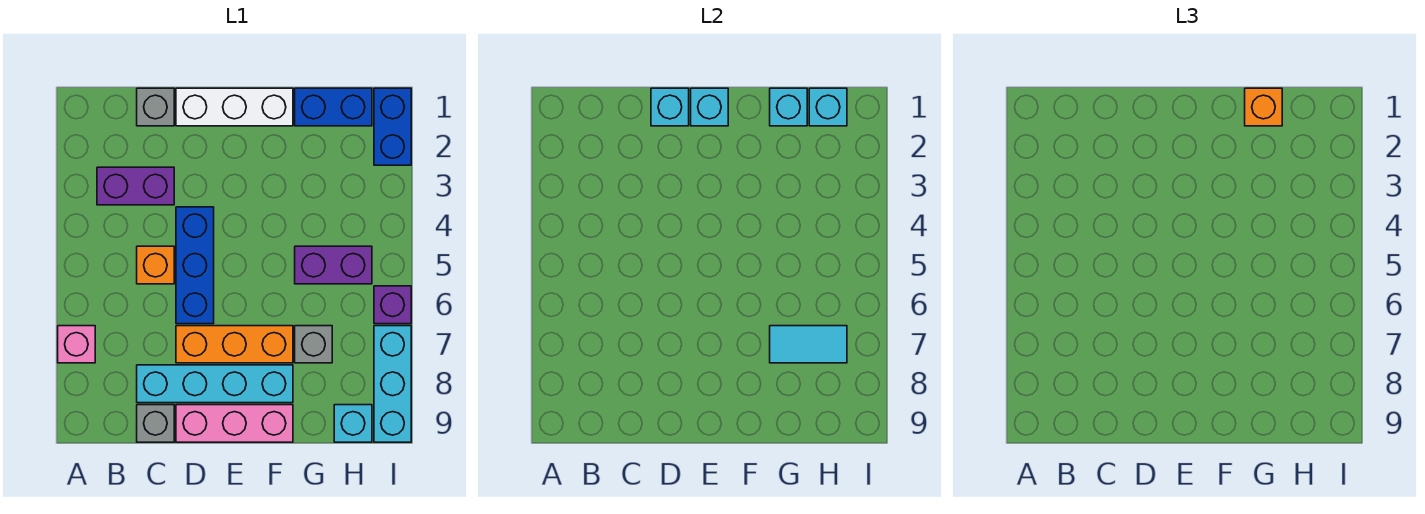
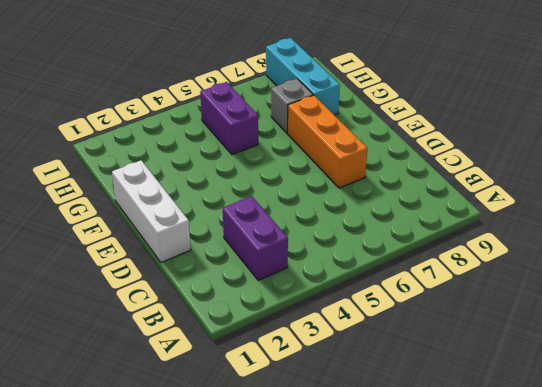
cyan 1x3 brick [266,38,340,115] -> cyan 1x3 brick turned to [374,326,411,442]
none -> pink 1x1 brick [58,326,95,363]
none -> grey 1x1 brick [137,88,174,126]
none -> orange 1x1 brick [137,246,174,284]

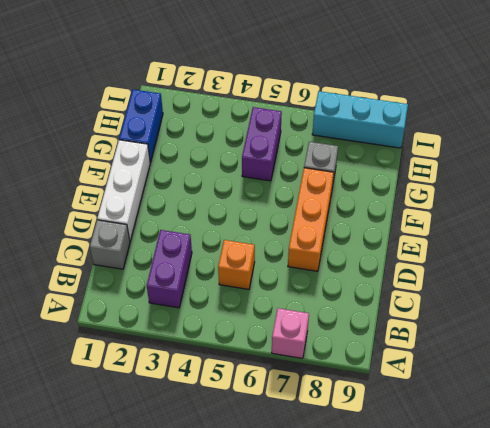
none -> cyan 1x4 brick [137,365,293,403]
none -> grey 1x1 brick [137,405,174,442]
none -> blue 1x3 brick [176,207,214,324]

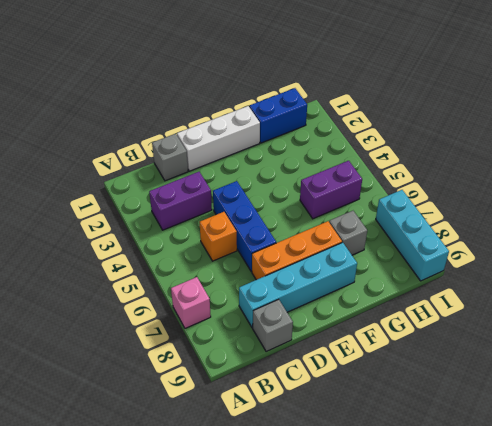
none -> pink 1x3 brick [176,405,293,442]
none -> cyan 1x1 brick [334,405,372,442]
none -> blue 1x2 brick [374,88,411,165]

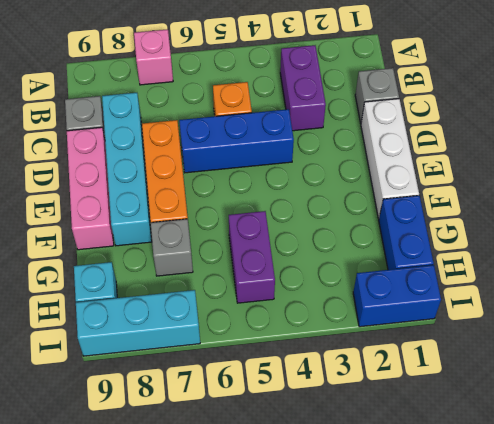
none -> purple 1x1 brick [374,286,411,324]
none -> cyan 1x1 brick [651,88,689,126]
none -> cyan 1x1 brick [691,88,728,126]

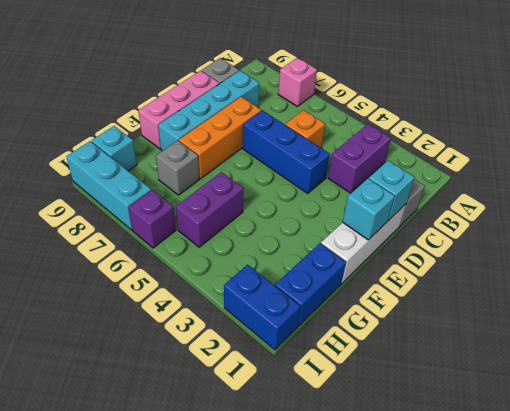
none -> cyan 1x1 brick [770,88,807,126]
none -> cyan 1x2 tile [770,326,847,363]
none -> cyan 1x1 brick [809,88,847,126]

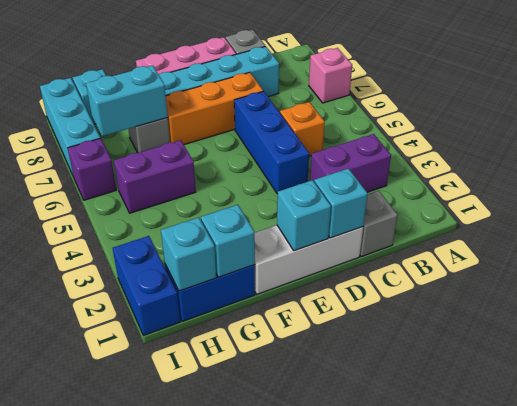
cyan 1x2 brick [86,65,168,136] -> cyan 1x2 tile [770,326,847,363]
none -> orange 1x1 brick [1245,88,1282,126]

